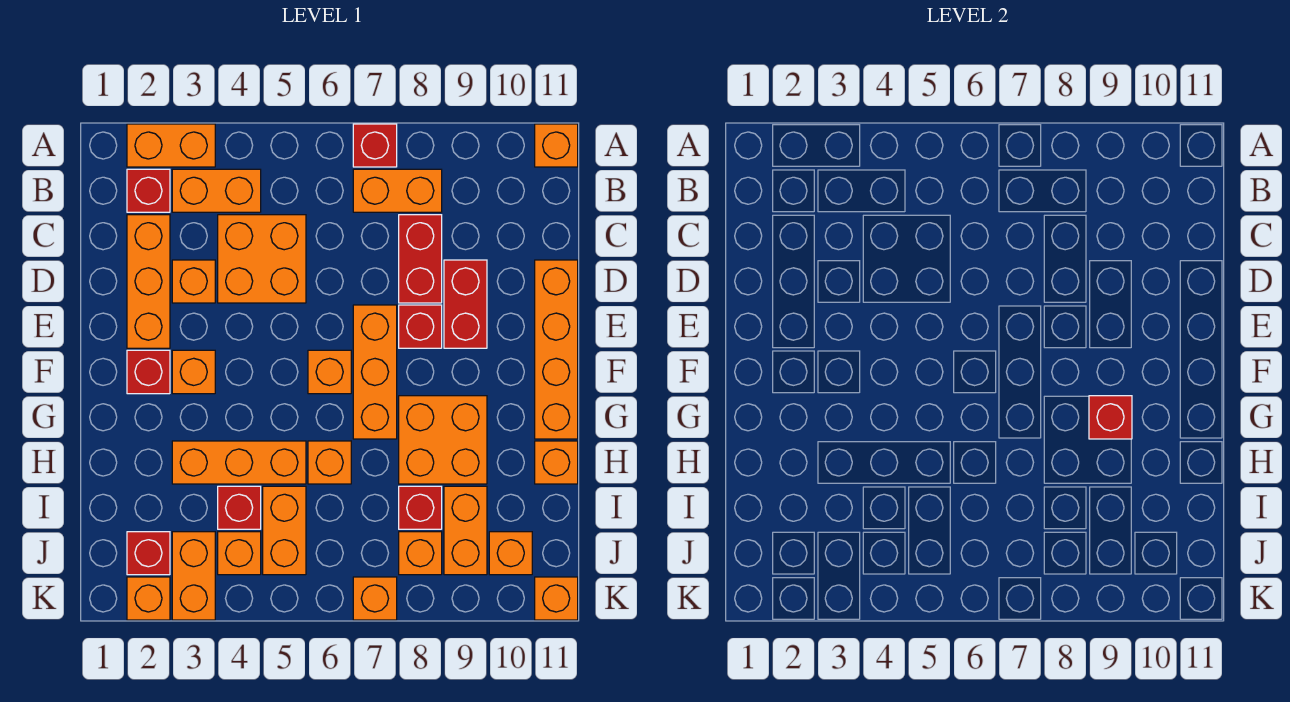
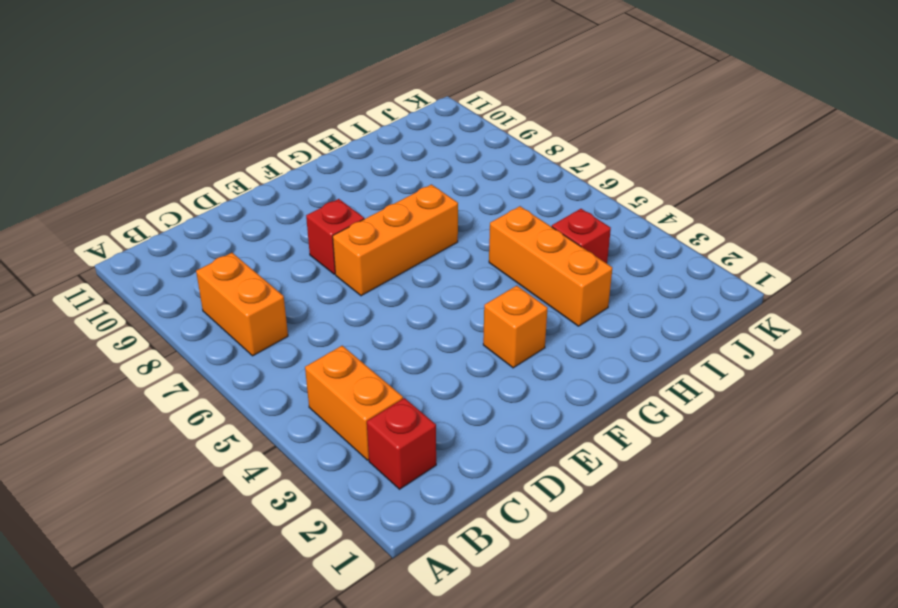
none -> orange 1x2 brick [127,124,215,167]
none -> red 1x1 brick [353,124,397,167]
none -> orange 1x1 brick [535,124,578,167]
none -> orange 1x3 brick [127,215,170,348]

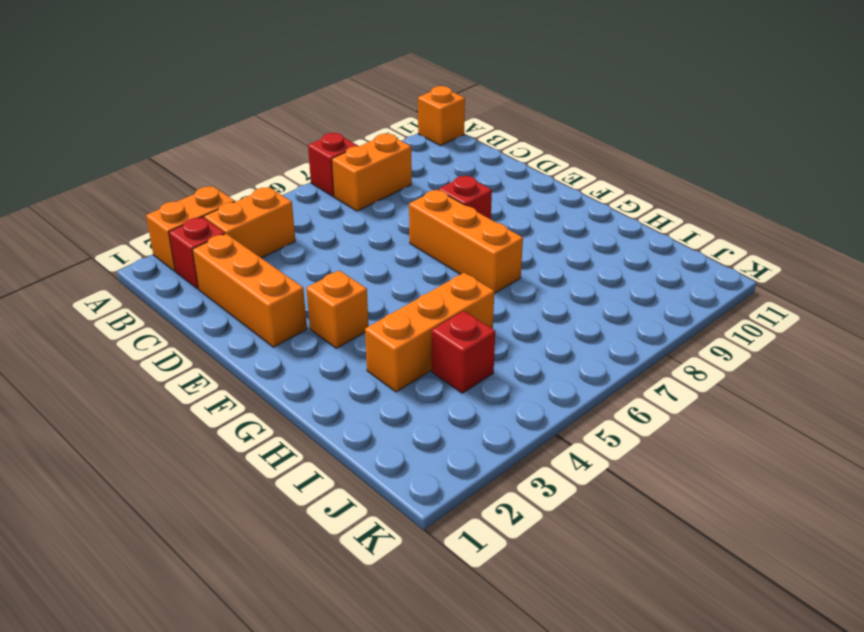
none -> orange 2x2 brick [218,215,306,303]
none -> red 1x2 brick [399,215,442,303]
none -> orange 1x1 brick [172,260,215,303]
none -> red 1x2 brick [444,260,487,348]

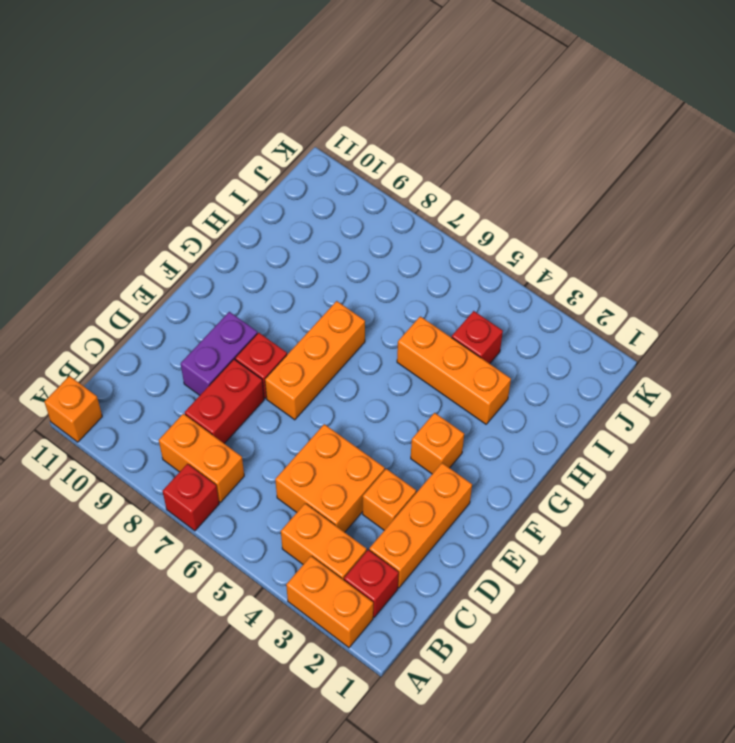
purple 1x2 brick [181,312,257,395] -> red 1x2 brick [444,260,487,348]
none -> orange 1x4 brick [535,260,578,439]
none -> red 1x1 brick [127,350,170,394]
none -> orange 1x1 brick [308,350,351,394]
none -> orange 2x2 brick [399,396,487,484]

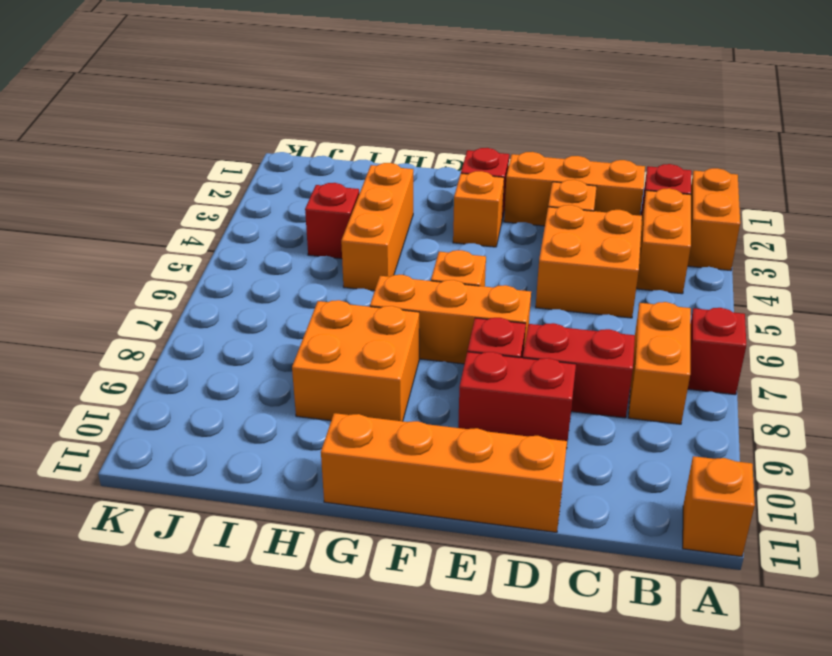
none -> orange 1x1 brick [308,441,351,484]
none -> orange 1x1 brick [535,441,578,484]
none -> orange 1x2 brick [263,486,306,575]
none -> red 1x1 brick [399,486,442,529]

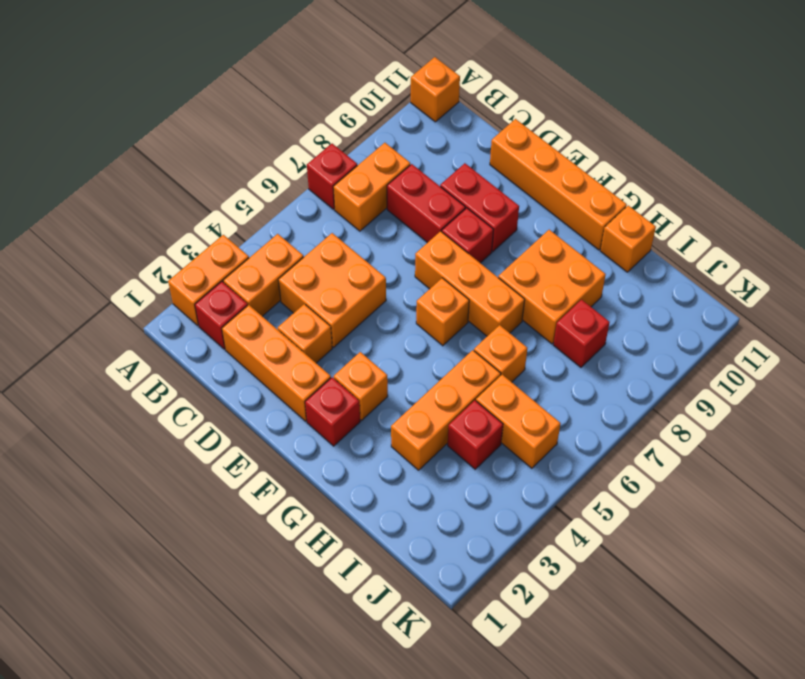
none -> orange 1x2 brick [444,486,487,575]
none -> red 1x1 brick [127,532,170,575]
none -> orange 1x2 brick [172,532,215,620]
none -> orange 1x1 brick [218,532,261,575]

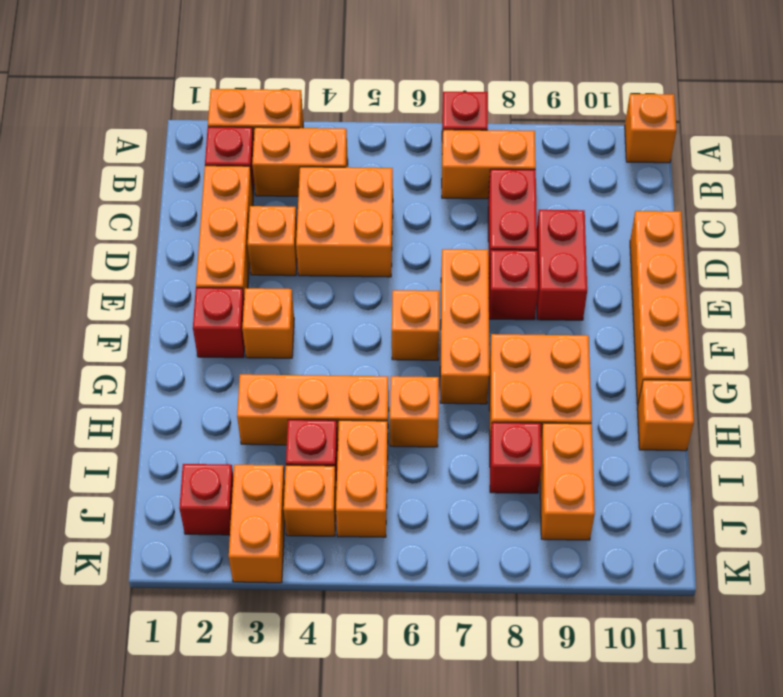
none -> orange 1x1 brick [399,532,442,575]
none -> orange 1x1 brick [489,532,532,575]
none -> orange 1x1 brick [127,577,170,620]
none -> orange 1x1 brick [353,577,397,620]

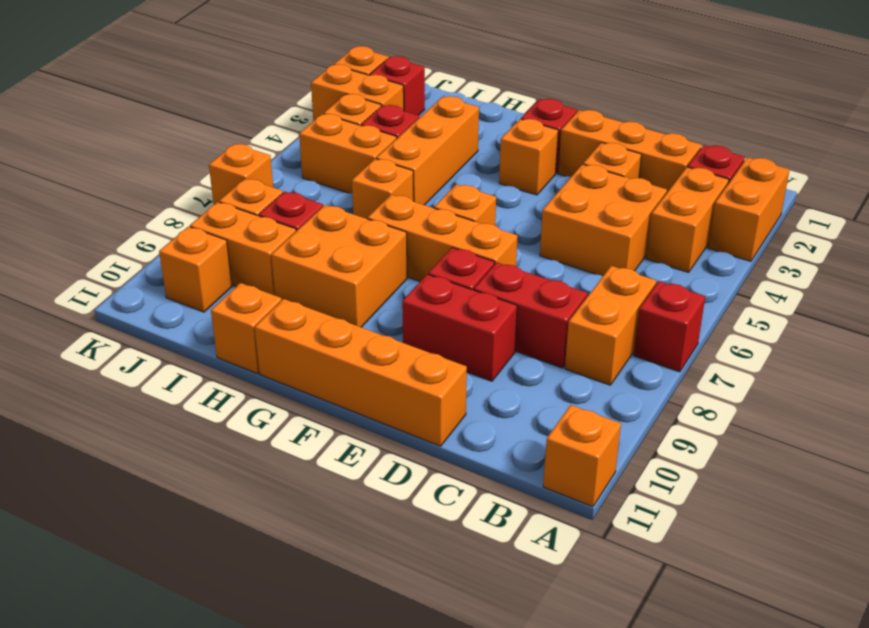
none -> orange 1x1 brick [535,577,578,620]
none -> red 1x1 brick [1089,396,1132,439]

